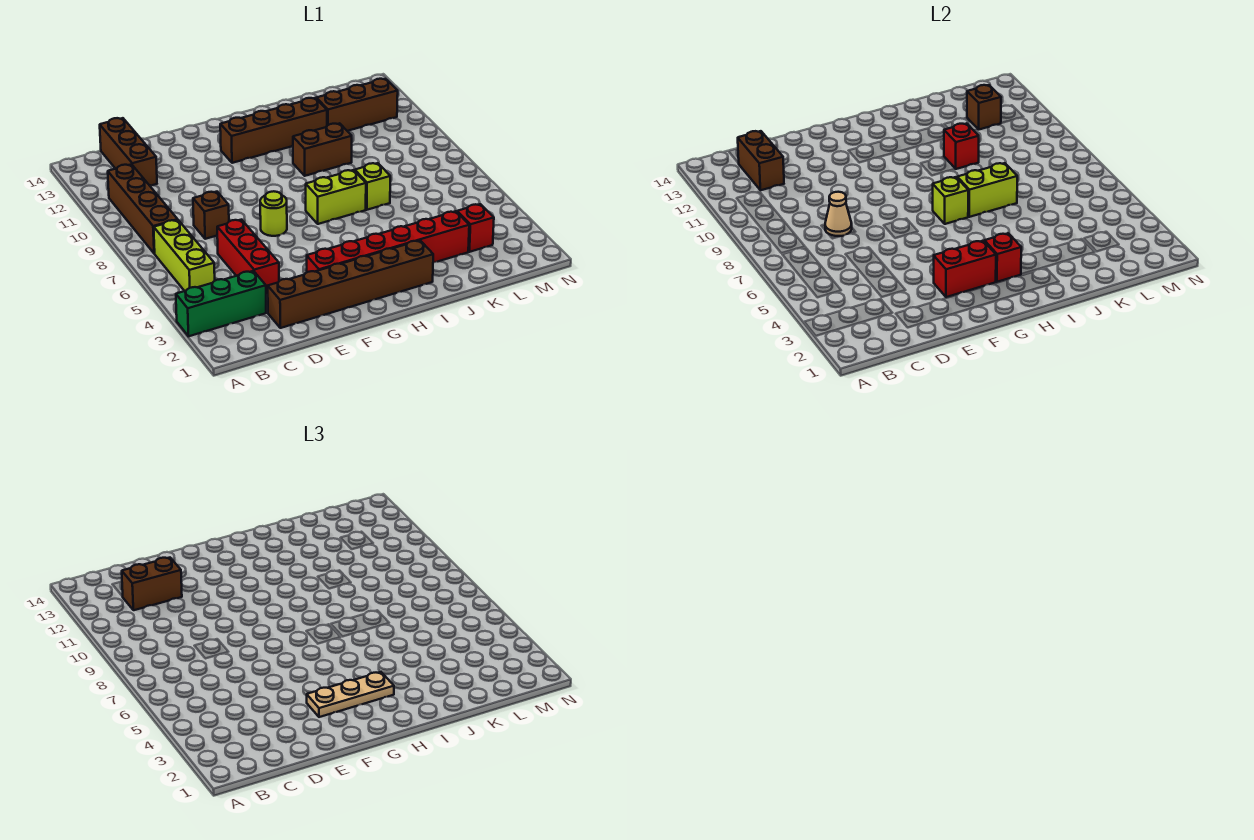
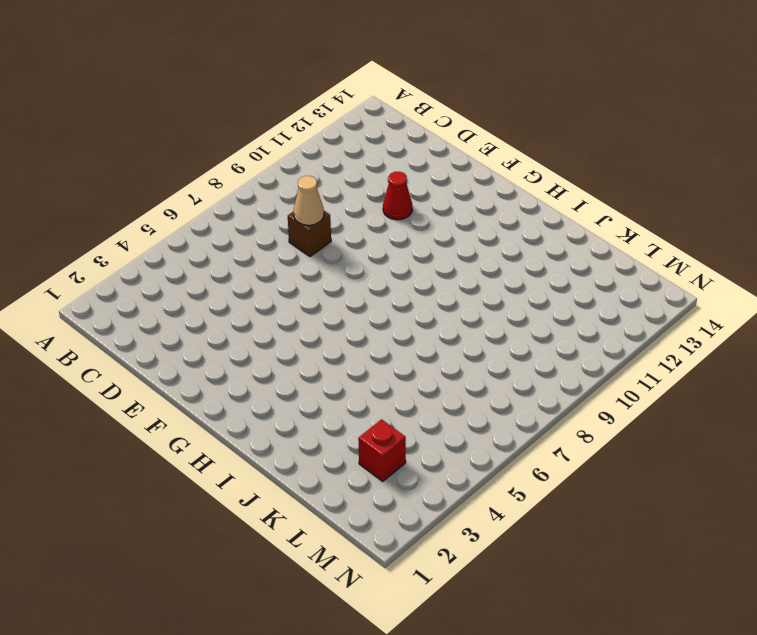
red 1x1 cone [383,172,412,220] -> none
none -> green 1x3 brick [176,271,266,336]
none -> lime 1x3 brick [154,220,215,291]
none -> brown 1x4 brick [108,164,178,254]

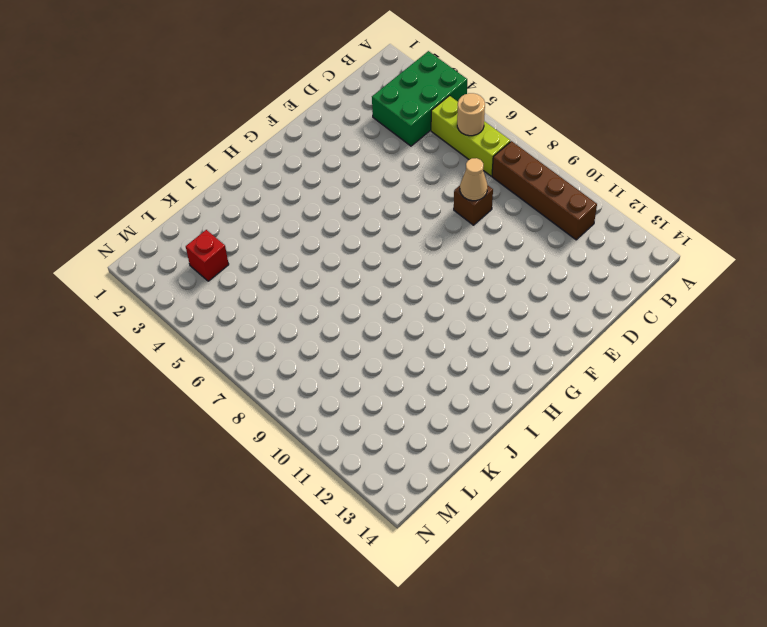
green 2x3 brick [372,51,467,146] -> green 1x3 brick [176,271,266,336]
tan 1x1 round brick [457,93,485,136] -> none
none -> brown 1x3 brick [100,118,157,185]
none -> brown 1x6 brick [268,240,433,328]
none -> red 1x3 brick [217,220,279,294]

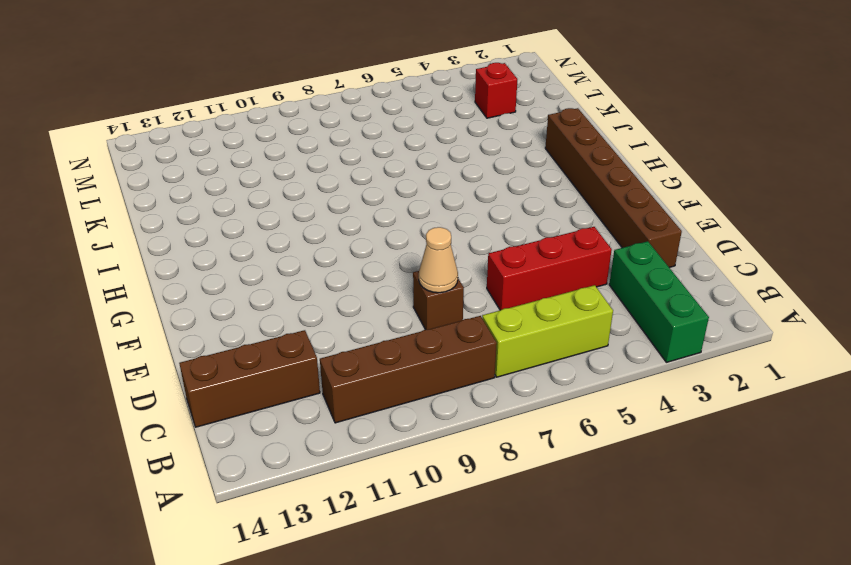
none -> red 1x6 brick [307,211,469,272]
none -> lime 1x1 round brick [260,191,287,236]
none -> brown 1x4 brick [220,98,327,163]

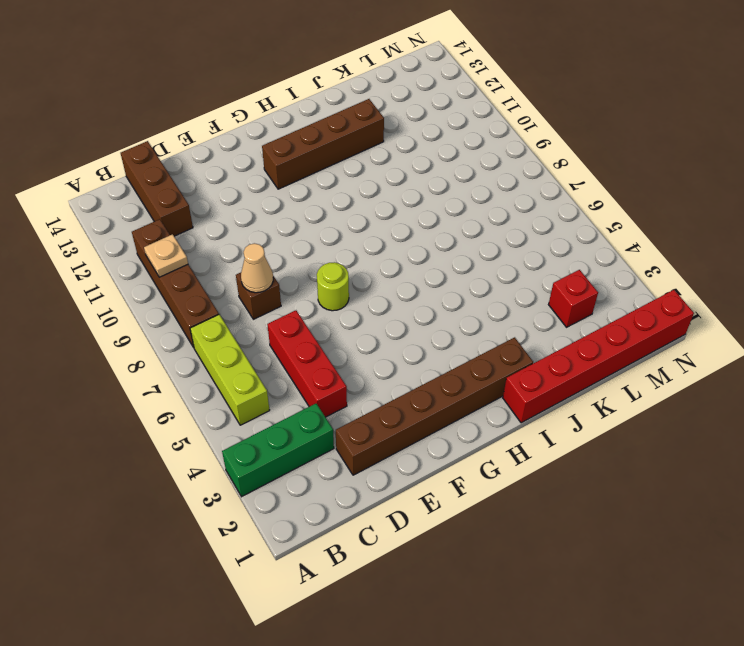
tan 1x1 plate [144,234,188,277] -> none
red 1x6 brick [503,290,694,423] -> red 1x6 brick moved to [307,211,469,272]
none -> lime 1x2 brick [306,170,366,224]
none -> brown 1x2 brick [293,123,352,176]
none -> lime 1x1 brick [355,163,390,210]

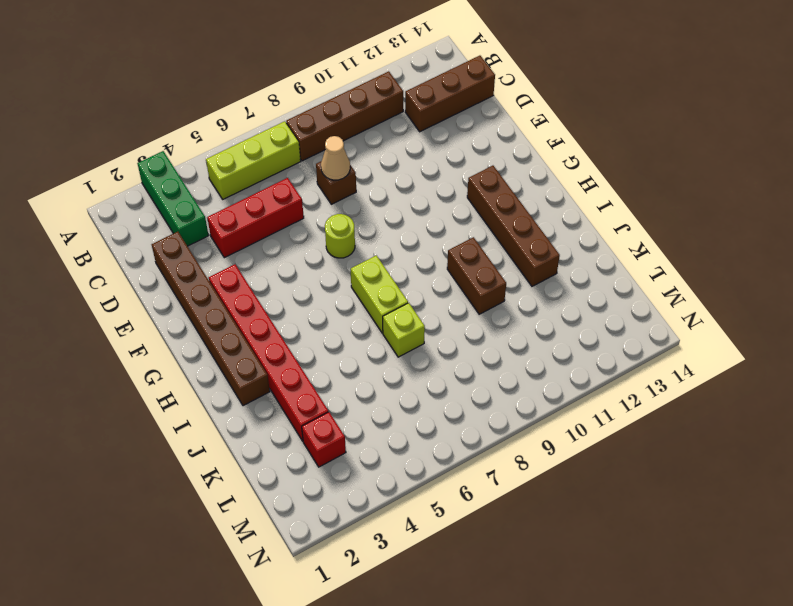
none -> brown 1x3 brick [316,79,398,131]
none -> brown 1x2 brick [738,131,784,190]
none -> red 1x2 brick [934,241,996,297]

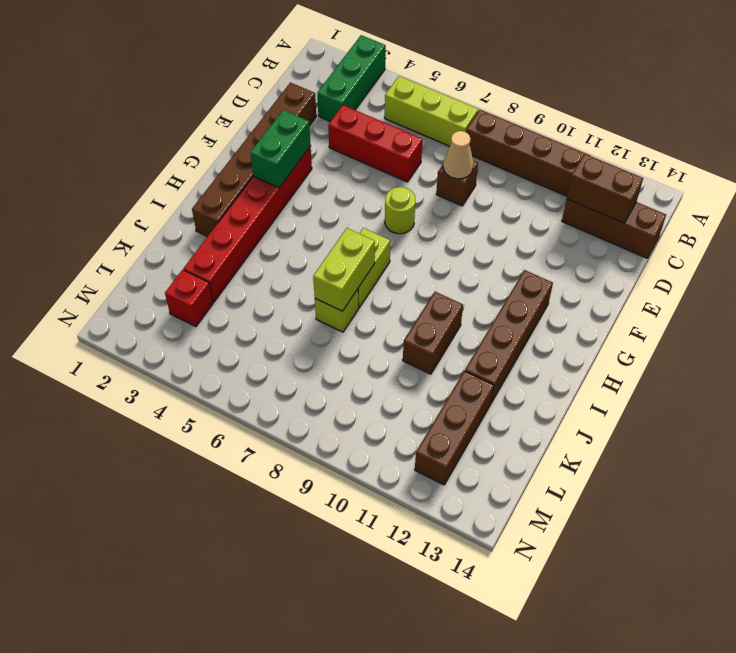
green 1x2 brick [250,110,311,188] -> red 1x2 brick [934,241,996,297]
none -> red 1x1 brick [984,233,1021,282]
none -> lime 1x1 brick [933,177,968,224]
none -> red 1x1 brick [944,123,979,169]

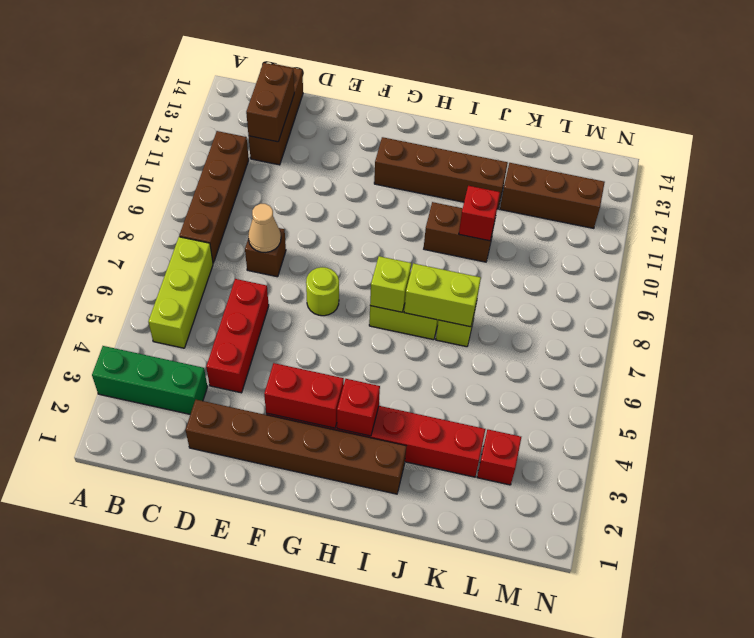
none -> brown 1x1 brick [967,85,1001,130]
none -> brown 1x2 brick [122,558,182,610]
none -> tan 1x3 plate [307,672,394,717]

